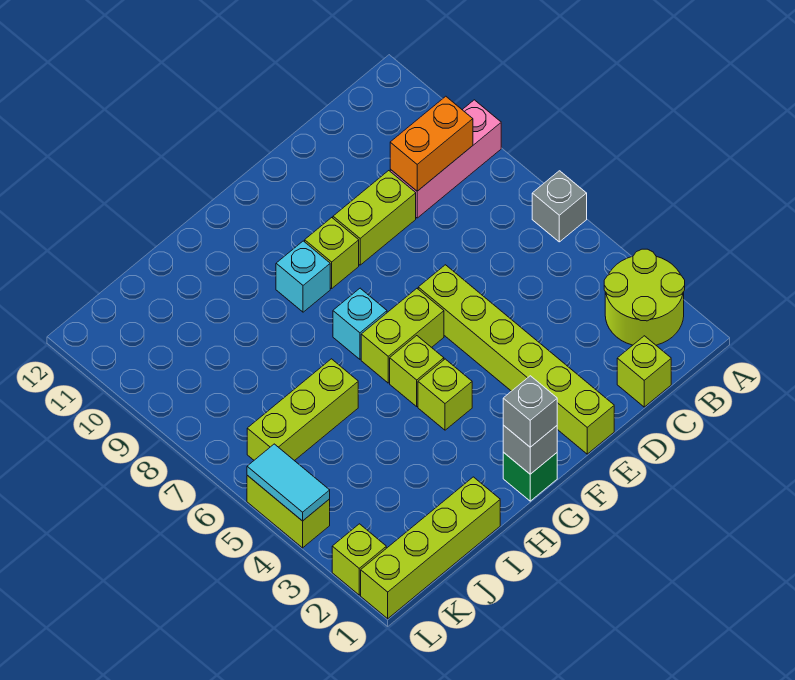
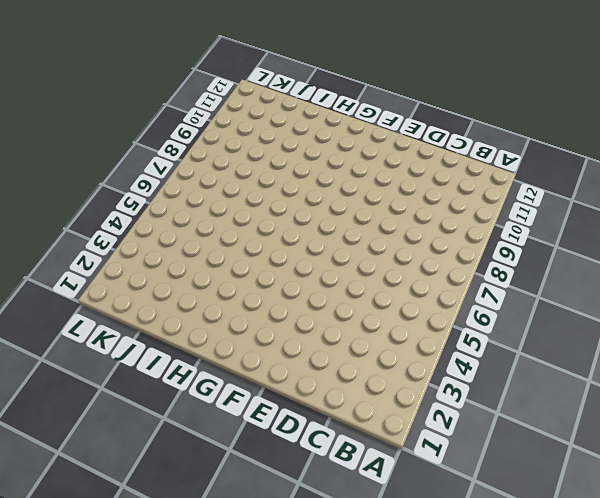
none -> lime 2x2 round brick [604,249,685,345]
none -> grey 1x1 brick [532,171,587,242]
none -> pink 1x3 brick [390,100,501,218]

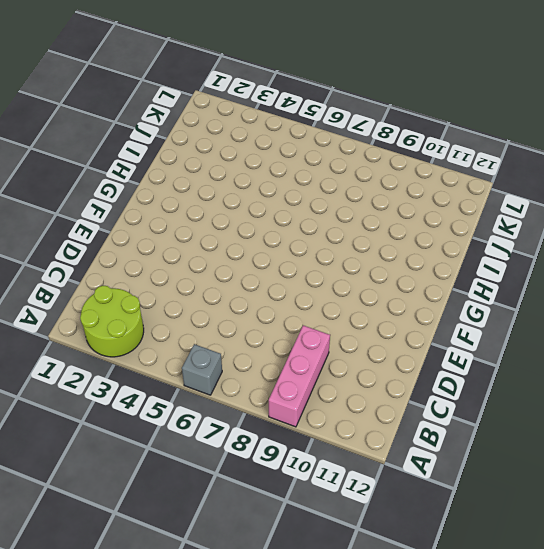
none -> lime 1x1 brick [617,336,671,407]
none -> lime 1x2 brick [333,171,416,265]
none -> lime 1x6 brick [418,265,614,454]

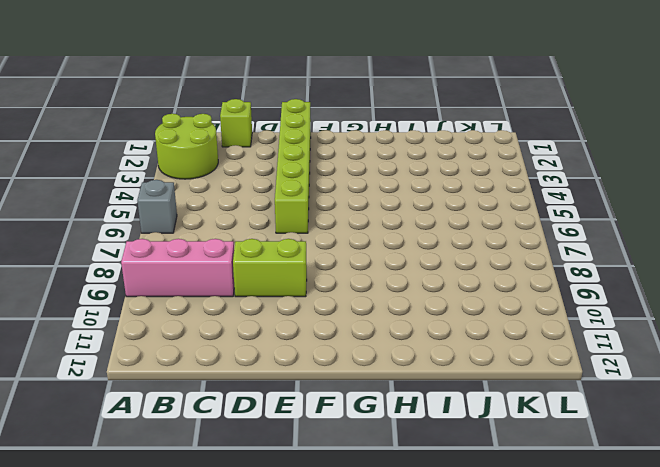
none -> lime 1x2 brick [361,289,444,383]
none -> lime 1x1 brick [305,218,359,289]
none -> green 1x1 brick [503,452,557,501]

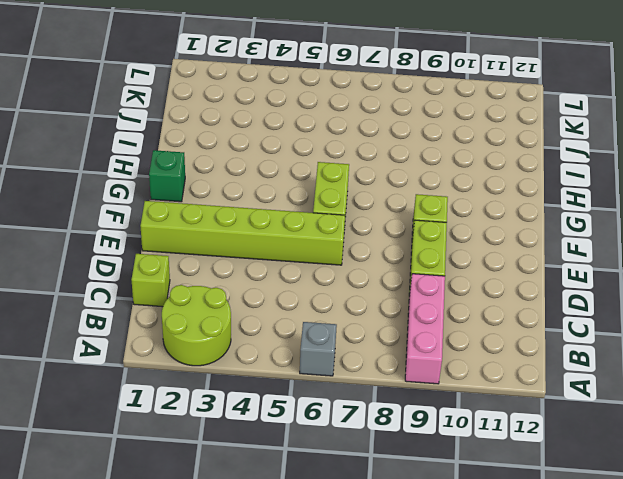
none -> lime 1x1 brick [418,359,472,430]
none -> lime 1x1 brick [390,336,444,406]
none -> cyan 1x1 brick [333,288,387,359]

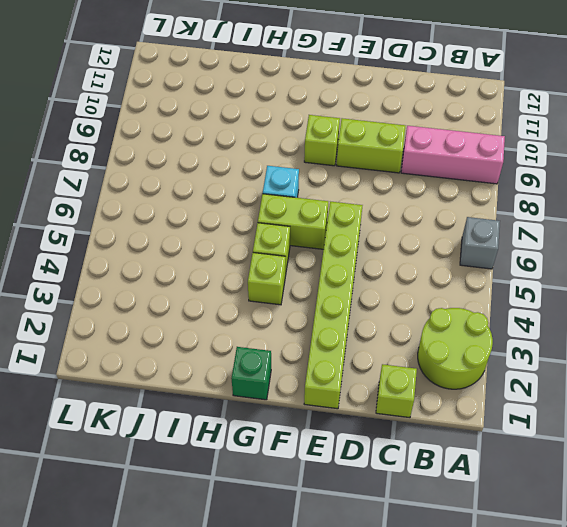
none -> cyan 1x1 brick [276,241,330,312]
none -> lime 1x4 brick [361,477,500,619]
none -> lime 1x3 brick [247,359,358,461]

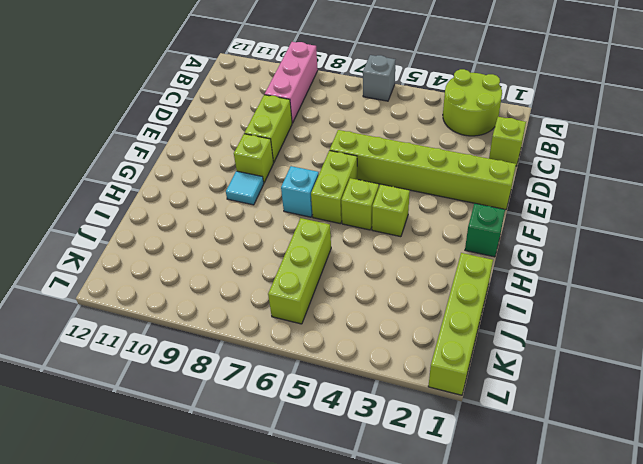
cyan 1x1 tile [226,171,264,205] -> cyan 1x1 brick [276,241,330,312]
none -> lime 1x1 brick [332,524,386,595]
none -> lime 1x2 brick [247,475,330,548]
none -> orange 1x2 brick [390,96,473,191]

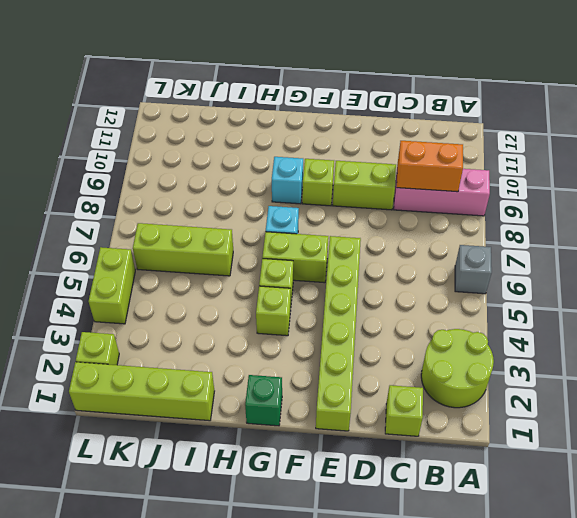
none -> grey 1x1 brick [503,425,557,474]
none -> cyan 1x2 tile [247,444,330,521]
none -> grey 1x1 brick [503,376,557,447]

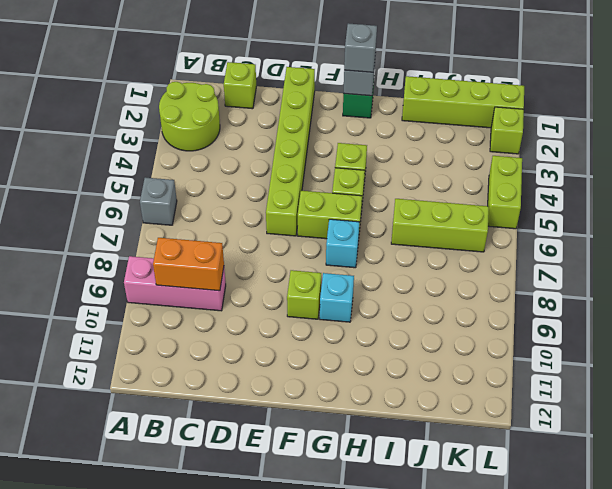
none -> lime 1x2 brick [333,171,416,265]
none -> cyan 1x2 tile [247,444,330,521]

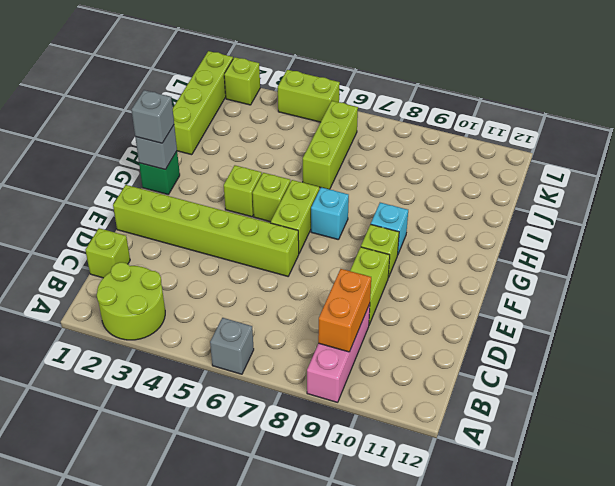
none -> cyan 1x2 tile [247,444,330,521]

